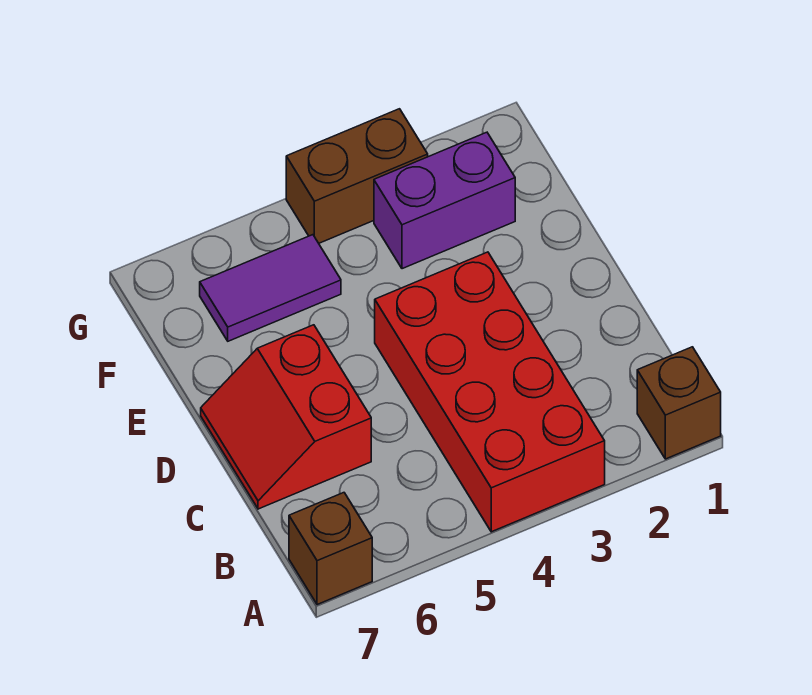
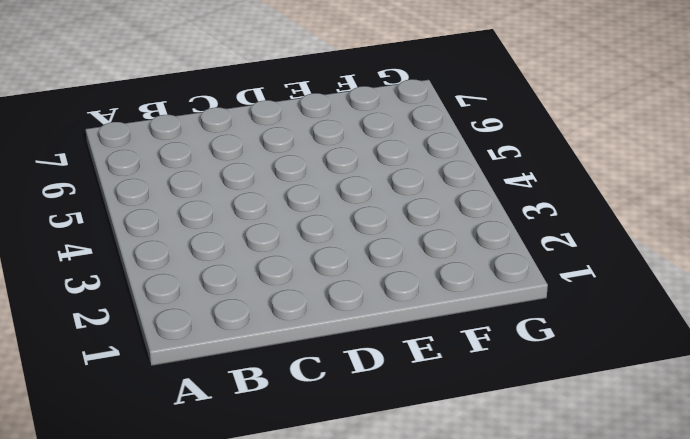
none -> brown 1x1 brick [637,347,721,459]
none -> red 2x4 brick [375,252,605,532]

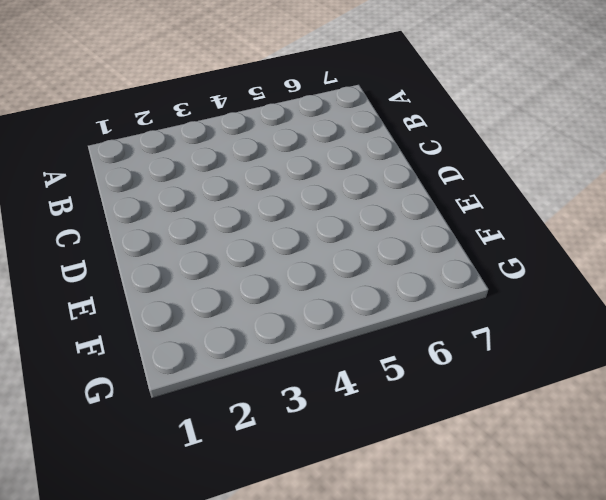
none -> brown 1x1 brick [637,347,721,459]
none -> red 2x4 brick [375,252,605,532]

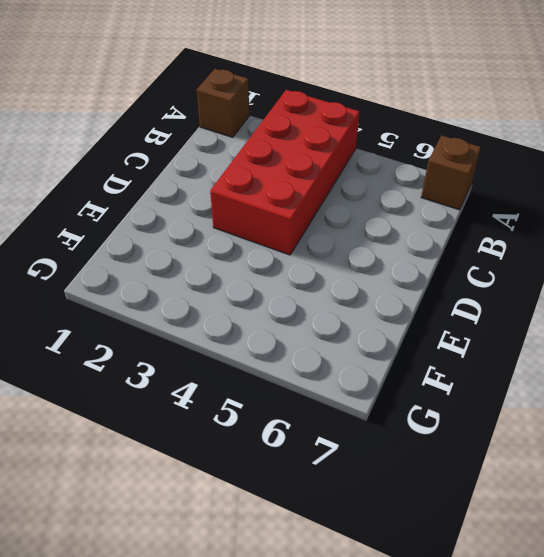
none -> red 2x2 slope [201,325,371,509]
none -> purple 1x2 brick [374,132,515,269]

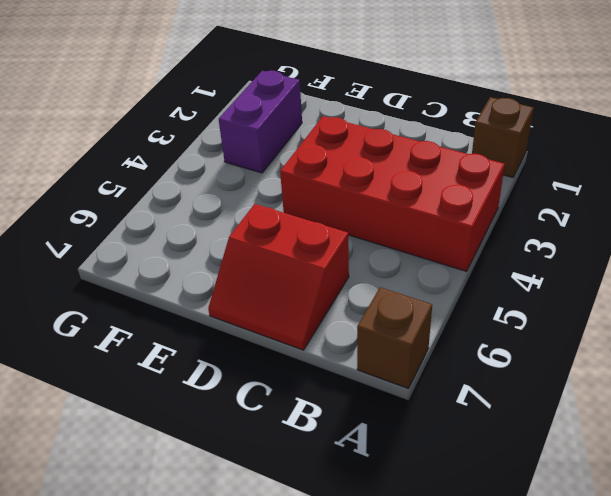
none -> purple 1x2 tile [200,235,341,341]
none -> brown 1x2 brick [286,109,428,243]

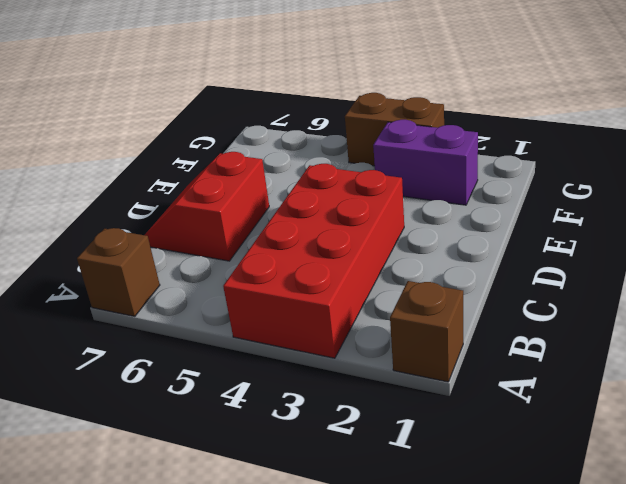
none -> purple 1x2 tile [200,235,341,341]

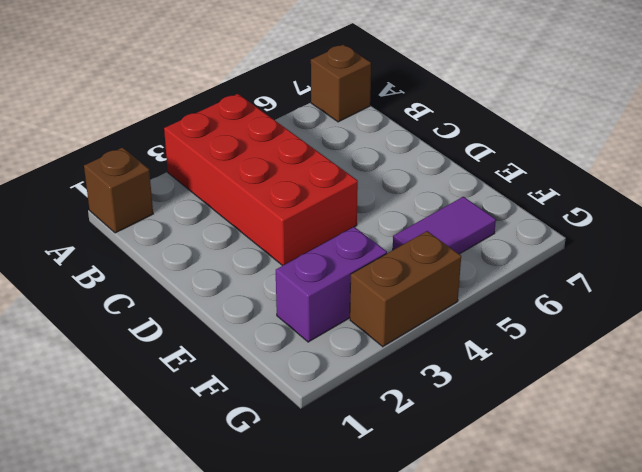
none -> red 2x2 slope [201,325,371,509]

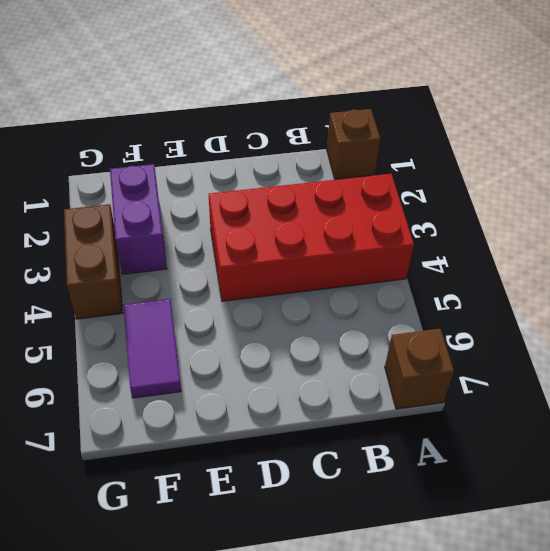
none -> red 2x2 slope [201,325,371,509]

